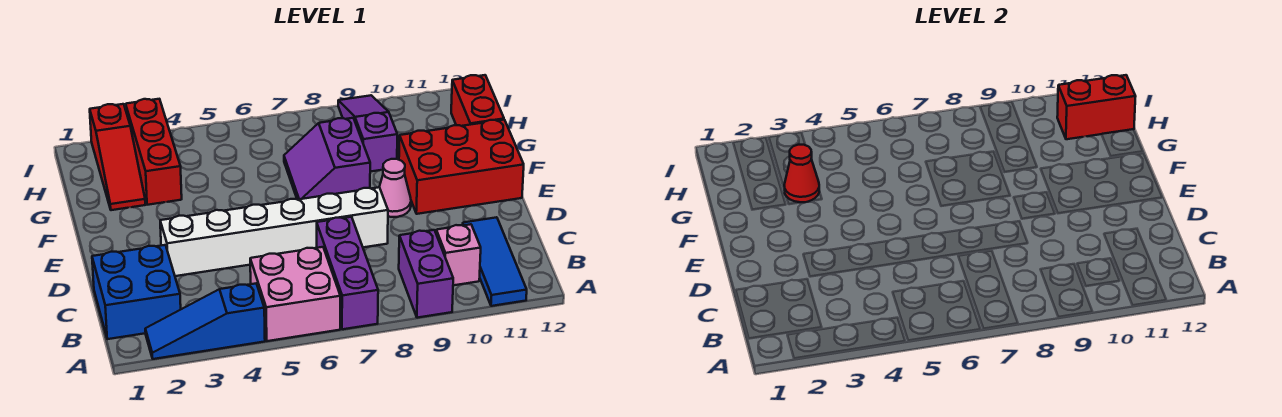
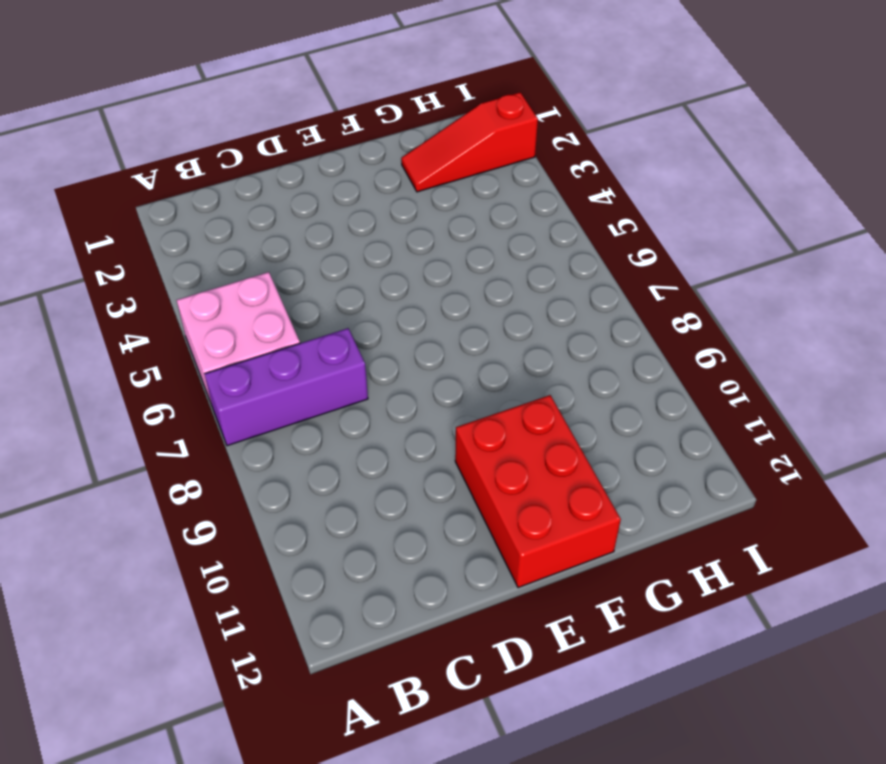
none -> blue 1x3 slope [145,284,265,359]
none -> purple 1x2 brick [399,230,453,318]
none -> blue 1x3 tile [463,217,527,306]

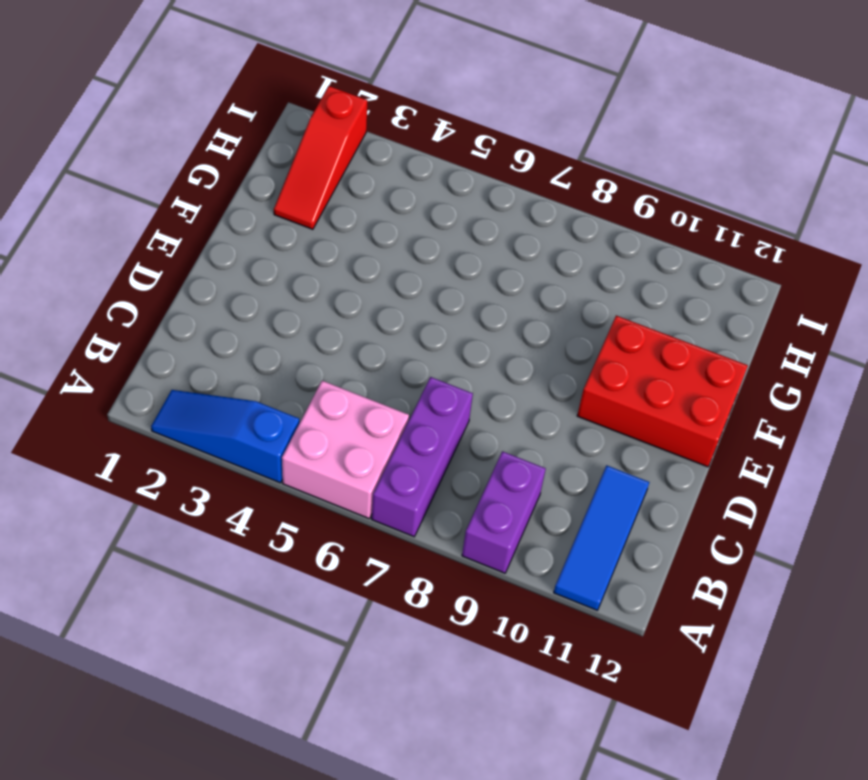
none -> blue 2x2 brick [92,245,181,339]
none -> pink 1x1 brick [436,224,481,285]
none -> white 1x6 brick [160,187,388,276]

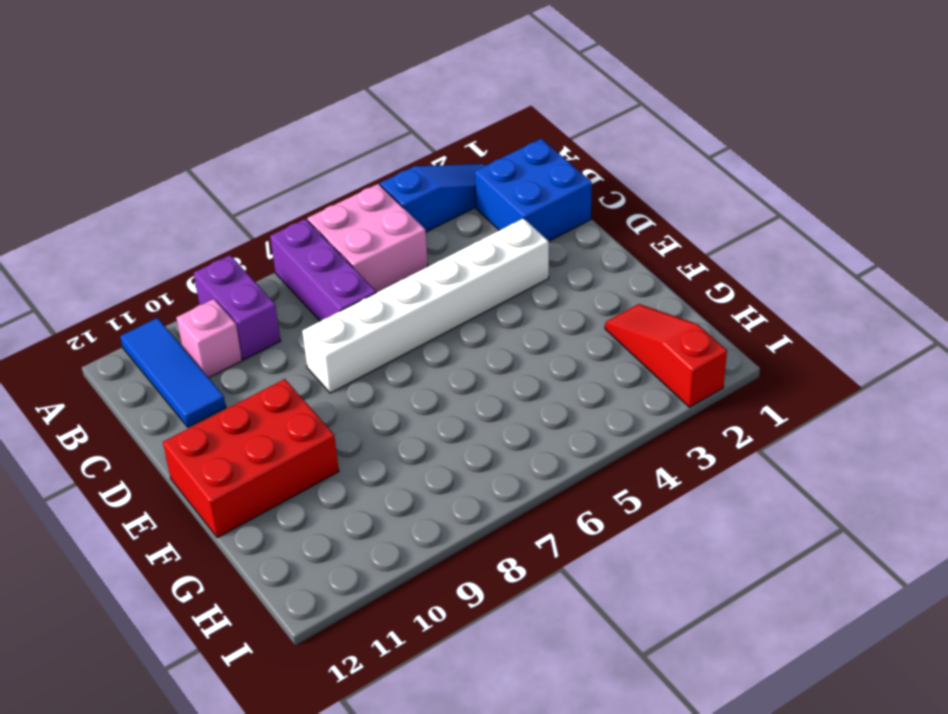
none -> pink 1x1 cone [379,159,411,217]
none -> purple 2x2 slope [284,118,370,200]
none -> red 1x3 brick [126,99,182,205]

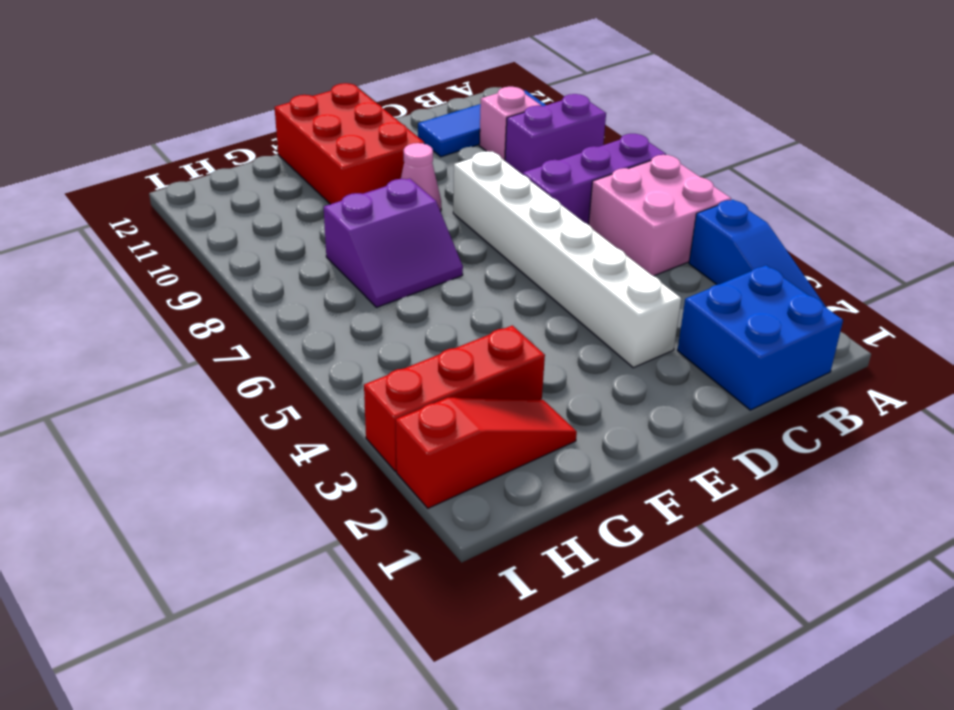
none -> purple 1x3 slope [338,95,397,172]
none -> red 1x2 brick [451,75,504,126]
none -> red 1x1 cone [784,145,819,202]

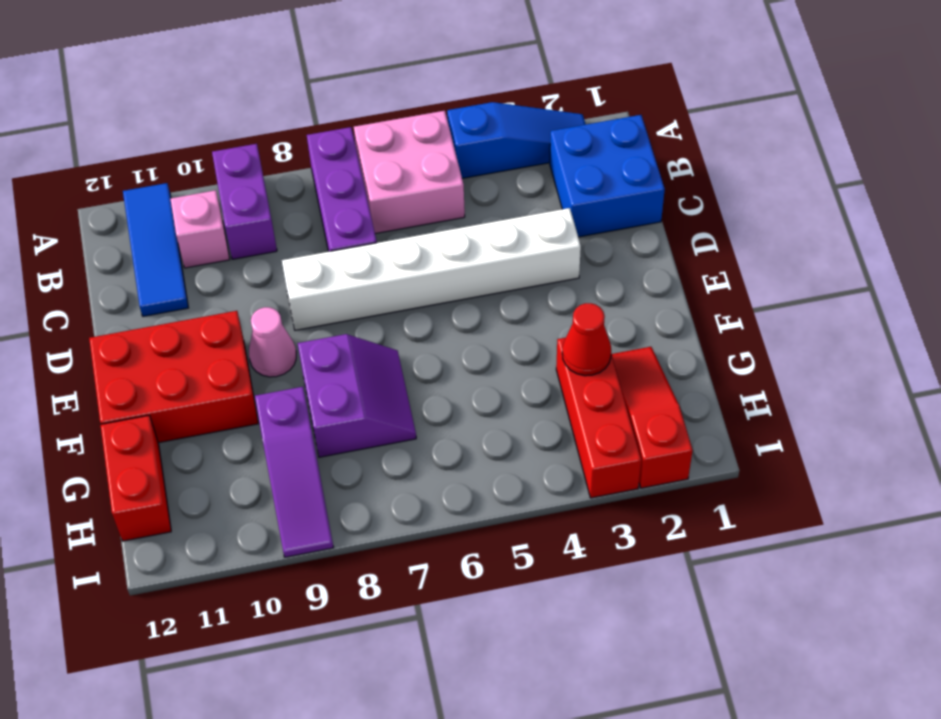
none -> red 1x2 brick [1057,75,1136,139]

